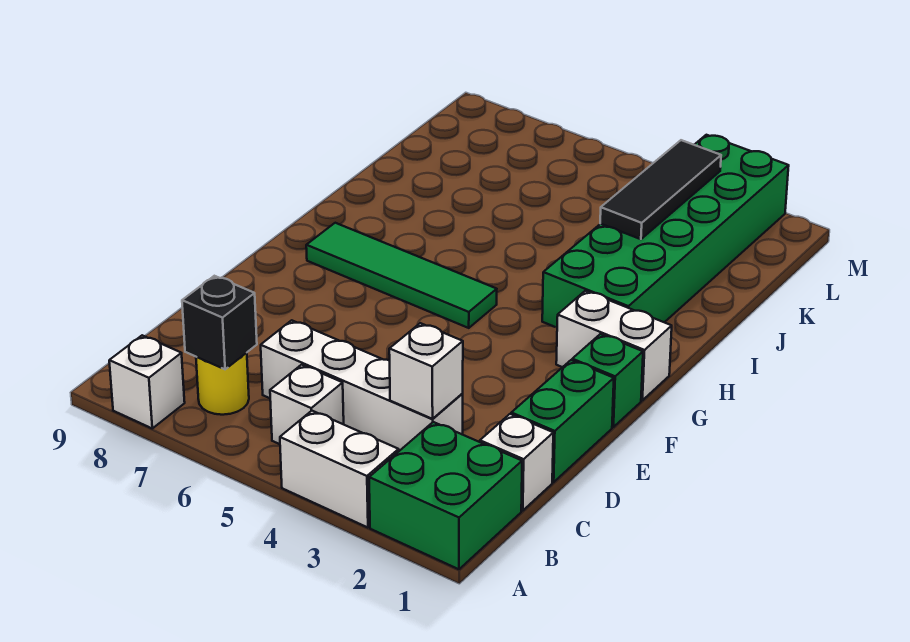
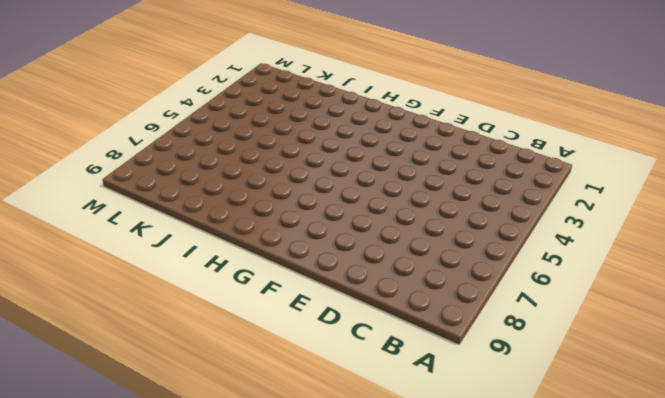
none -> green 2x2 brick [369,422,522,569]
none -> white 1x2 brick [280,411,399,528]
none -> white 1x1 brick [109,335,185,428]

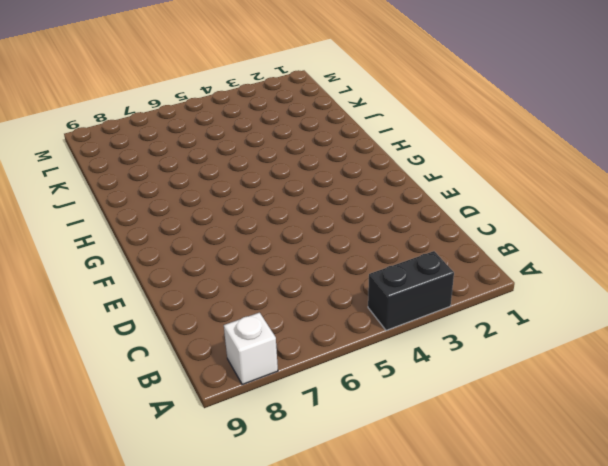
black 1x2 brick [368,251,454,330] -> white 1x2 brick [280,411,399,528]
none -> green 2x2 brick [369,422,522,569]
none -> white 1x1 brick [270,365,344,444]
none -> yellow 1x1 round brick [196,353,249,415]

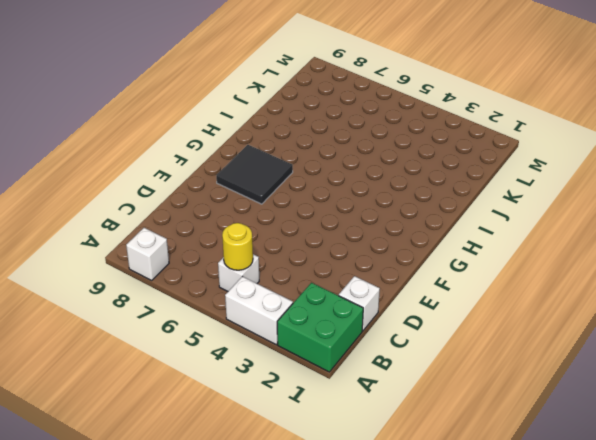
yellow 1x1 round brick [222,223,253,270] -> yellow 1x1 round brick moved to [196,353,249,415]
black 2x2 tile [216,145,293,204] -> green 1x4 tile [306,223,497,328]
none -> white 1x4 brick [261,320,463,451]
none -> green 1x2 brick [511,360,614,482]
none -> green 1x1 brick [572,334,643,427]

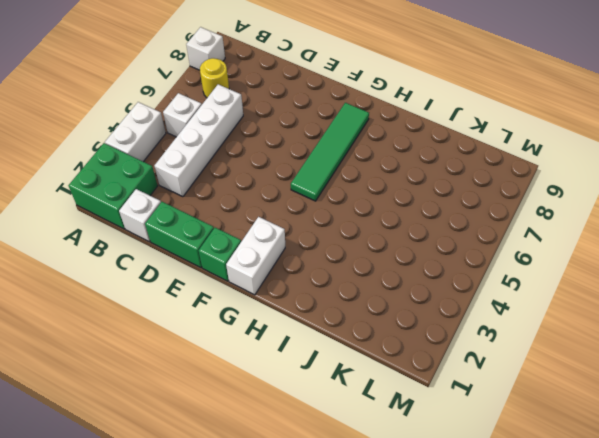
none -> green 2x6 brick [542,135,789,327]
none -> black 1x1 brick [182,276,257,369]
none -> white 1x1 brick [389,323,463,419]

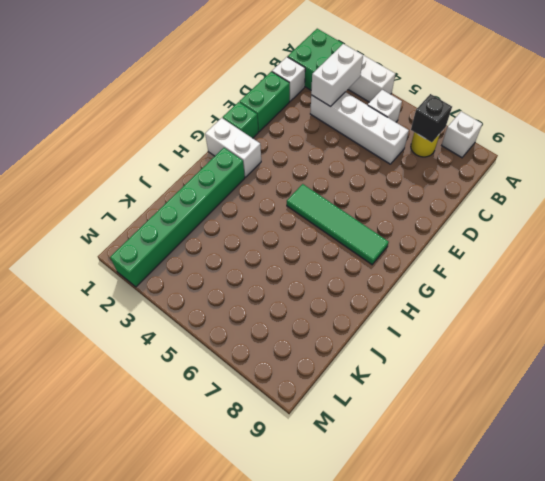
white 1x2 brick [311,44,363,107] -> white 1x1 brick [389,323,463,419]
green 1x6 brick [110,148,245,287] -> green 2x6 brick [542,135,789,327]
none -> black 1x3 tile [600,140,721,239]

